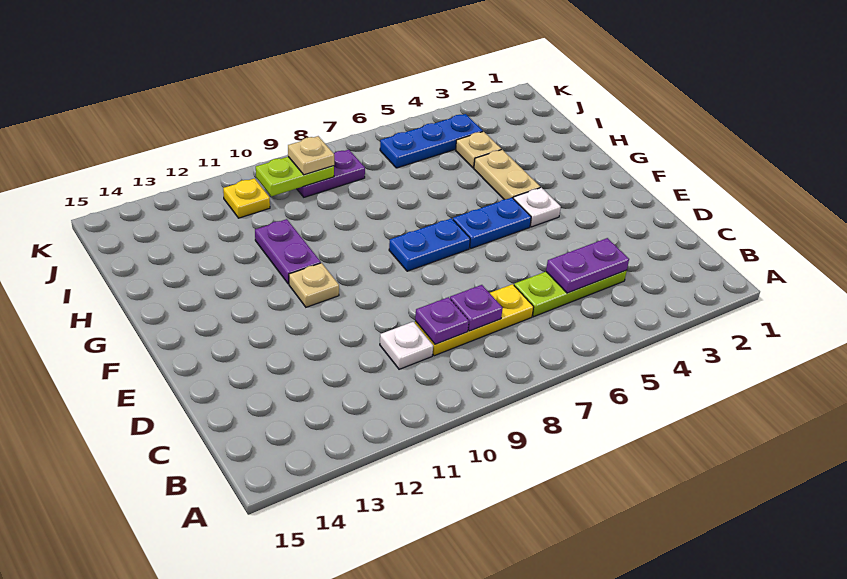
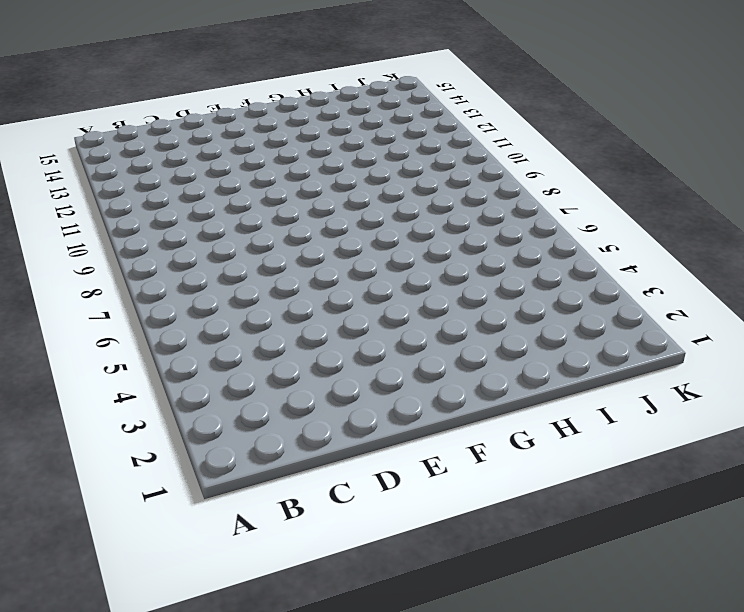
none -> lime 1x3 plate [514,270,627,317]
none -> yellow 1x3 plate [415,284,534,356]
none -> white 1x1 plate [380,322,433,369]

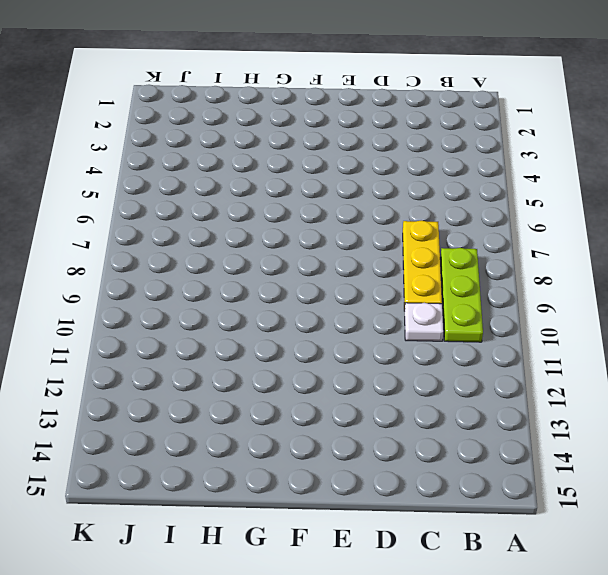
lime 1x3 plate [440,248,483,342] -> lime 1x3 plate moved to [514,270,627,317]
none -> white 1x1 plate [513,188,561,227]
none -> blue 1x2 plate [453,198,531,248]
none -> blue 1x2 plate [389,218,470,271]

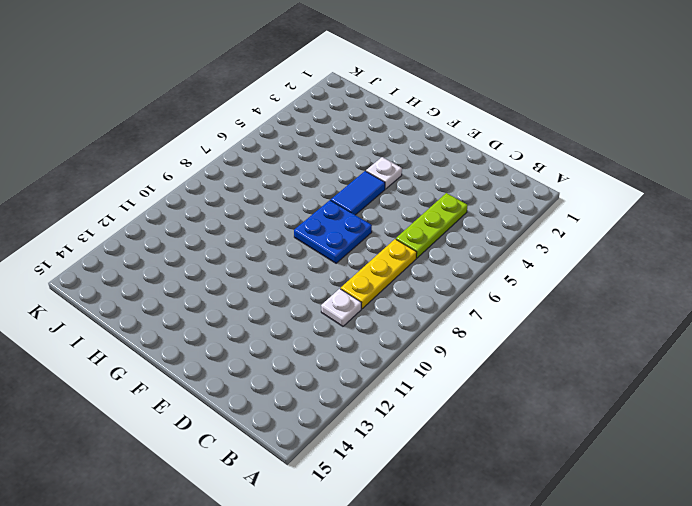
blue 2x2 plate [294,200,372,263] -> blue 1x2 plate [389,218,470,271]
blue 1x2 tile [331,171,385,215] -> blue 1x2 plate [453,198,531,248]
none -> tan 1x1 plate [289,263,339,307]
none -> tan 1x2 plate [474,150,540,200]
none -> purple 1x2 plate [255,219,321,284]

